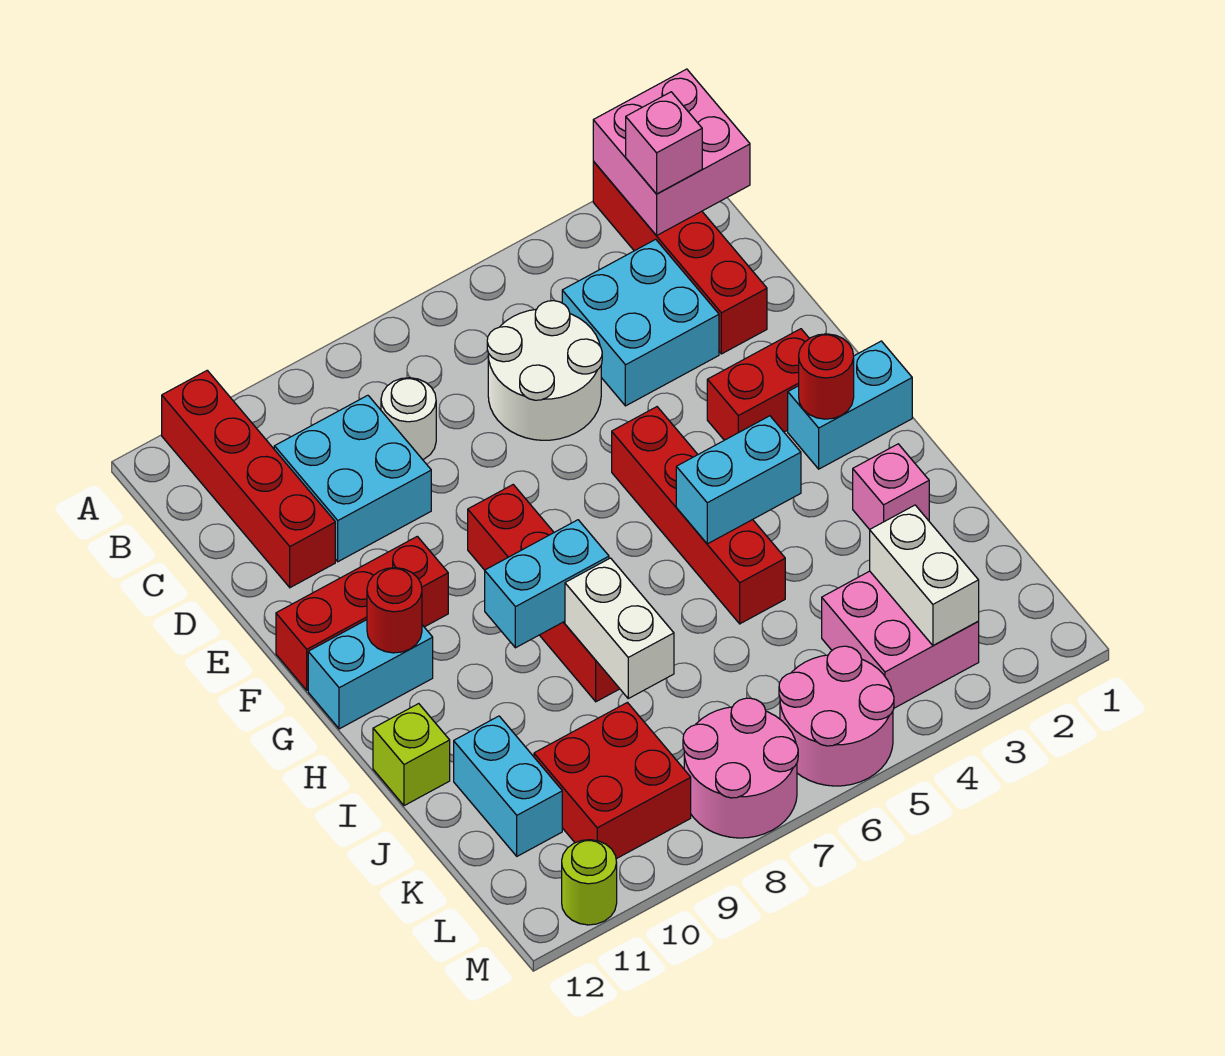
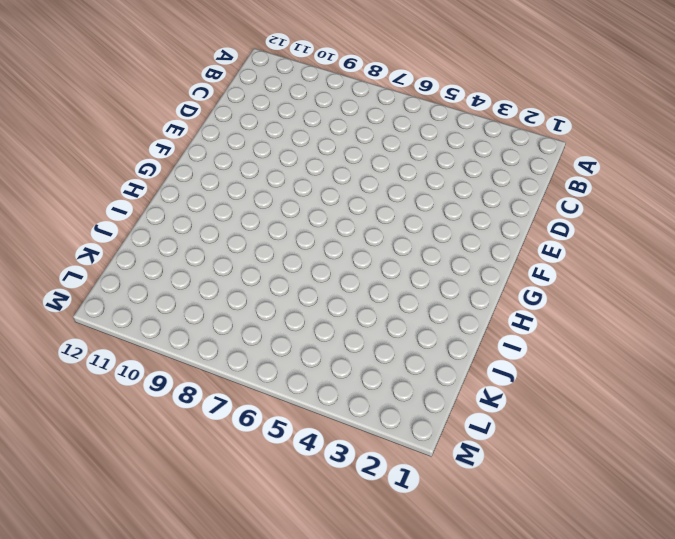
none -> red 1x4 brick [593,161,767,354]
none -> red 1x4 brick [162,370,335,588]
none -> cyan 2x2 brick [562,239,719,406]

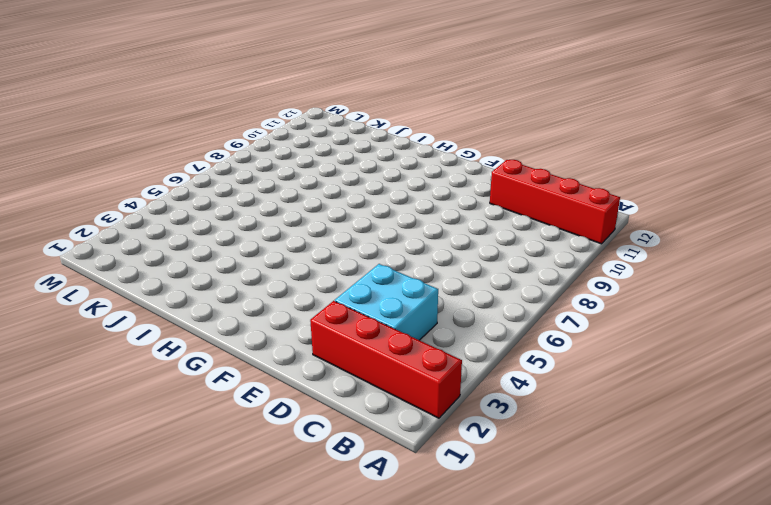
none -> white 2x2 round brick [487,301,602,440]
none -> white 1x1 round brick [381,378,436,460]
none -> cyan 2x2 brick [274,395,431,562]

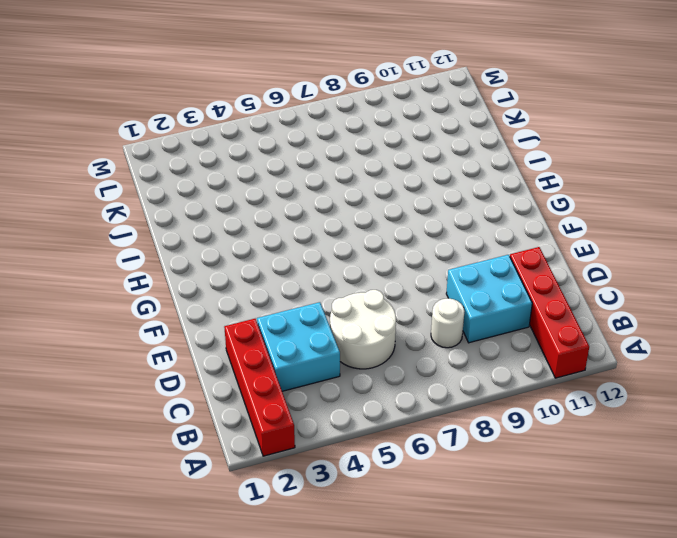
none -> red 1x2 brick [707,329,809,440]
none -> red 1x4 brick [612,407,785,624]
none -> red 1x4 brick [468,485,620,702]

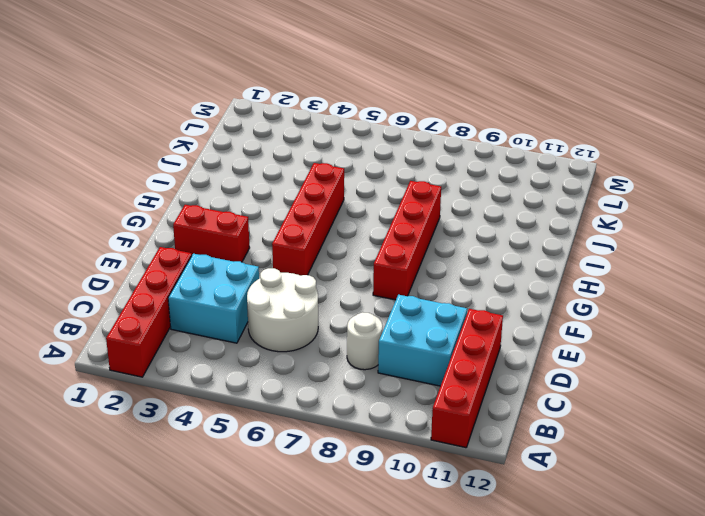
none -> red 1x3 brick [276,536,448,690]
none -> cyan 1x2 brick [788,341,912,469]
none -> cyan 1x2 brick [308,620,433,729]

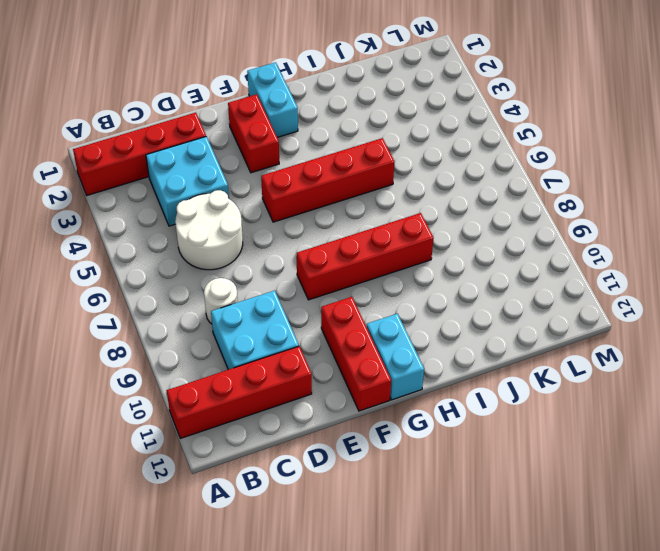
none -> pink 1x1 brick [853,444,929,530]
none -> lime 1x1 brick [373,704,450,806]
none -> cyan 1x2 brick [454,716,562,856]

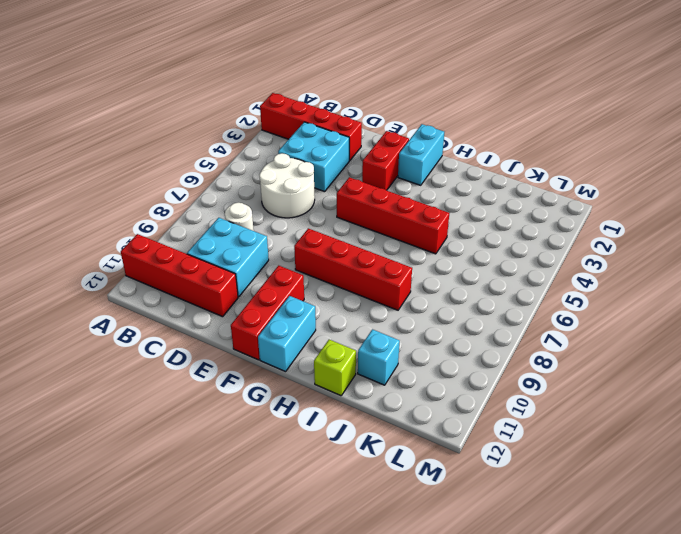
cyan 1x1 brick [358,329,400,385] -> cyan 1x2 brick [454,716,562,856]
none -> pink 1x1 brick [853,444,929,530]
none -> pink 2x2 brick [822,571,979,708]
none -> red 2x2 brick [534,702,691,859]

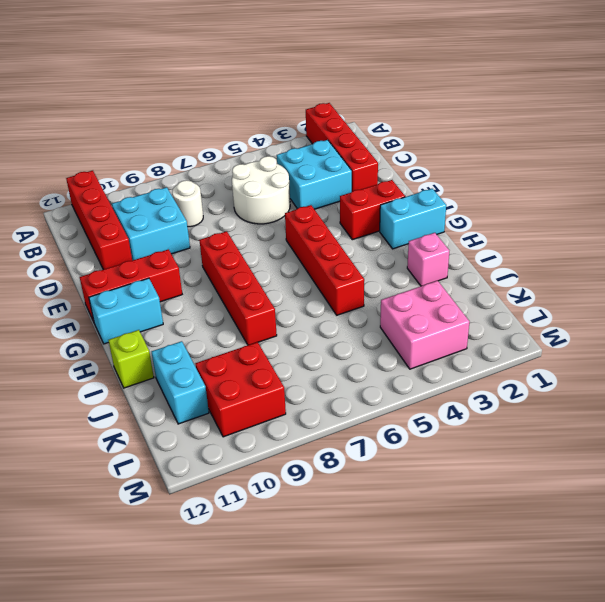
none -> pink 2x2 round brick [779,646,894,786]
none -> pink 2x2 round brick [683,698,798,838]
none -> lime 1x1 round brick [562,840,617,925]

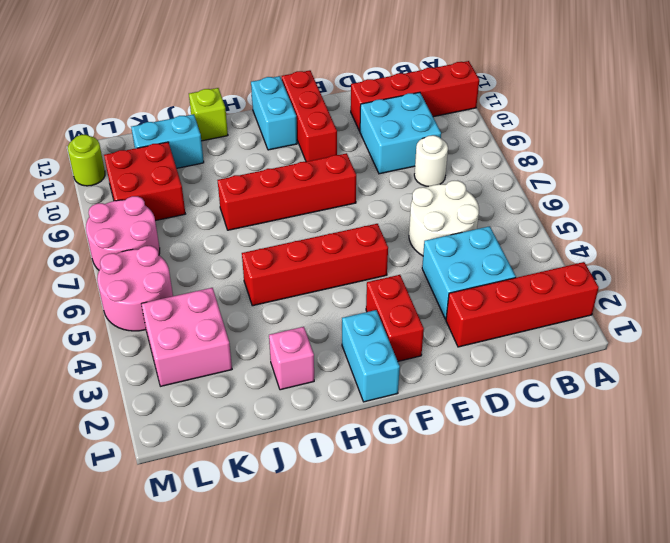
none -> pink 2x2 brick [593,69,750,236]
none -> red 1x1 round brick [799,334,854,419]
none -> red 1x1 round brick [367,568,422,653]

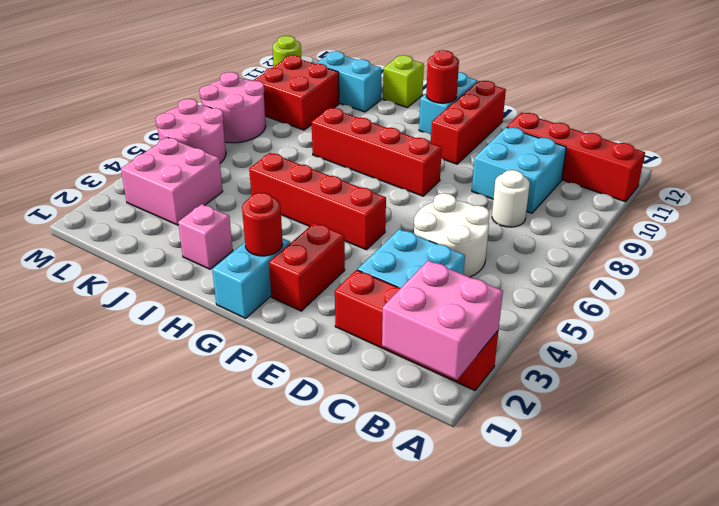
none -> cyan 1x2 brick [676,416,801,544]
none -> cyan 1x2 brick [485,520,609,648]
none -> white 1x2 brick [565,558,674,698]

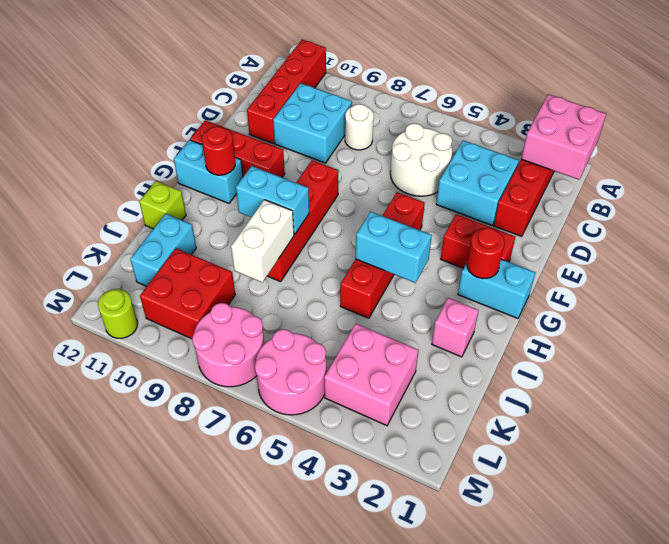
none -> white 1x2 brick [870,505,979,645]
none -> pink 1x1 brick [626,92,702,194]

